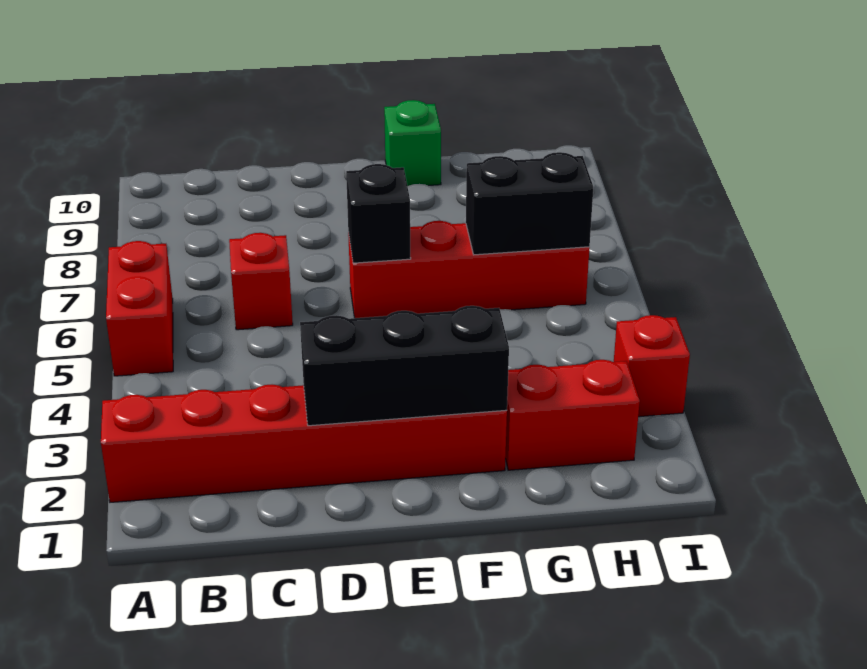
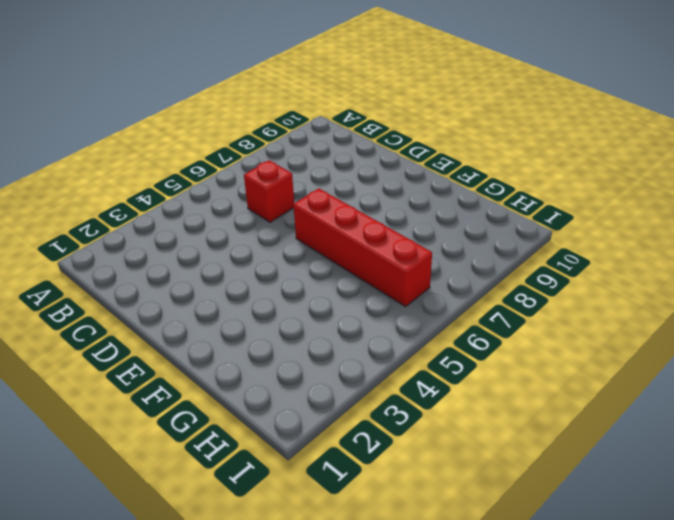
none -> red 1x6 brick [101,385,507,502]
none -> red 1x2 brick [106,241,173,376]

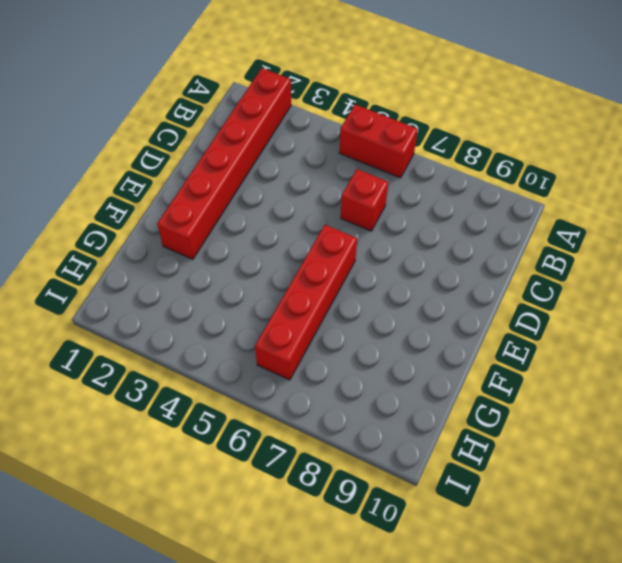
none -> green 1x1 brick [384,100,441,186]
none -> red 1x2 brick [505,360,640,470]

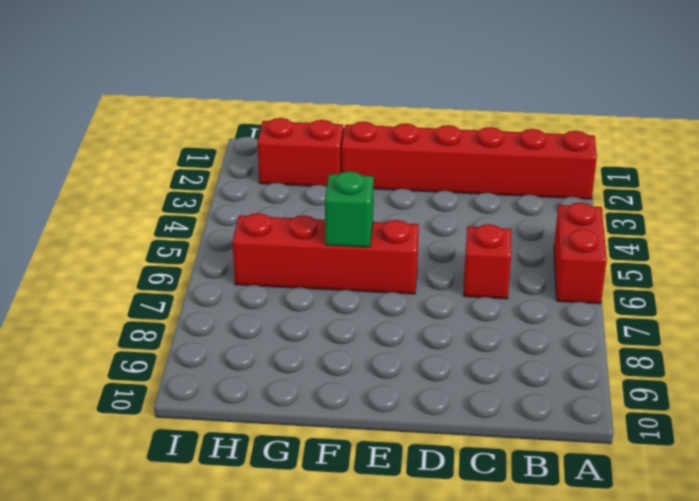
green 1x1 brick [325,171,374,247] -> green 1x1 brick moved to [384,100,441,186]
none -> red 1x1 brick [614,315,690,417]
none -> black 1x3 brick [300,306,509,426]

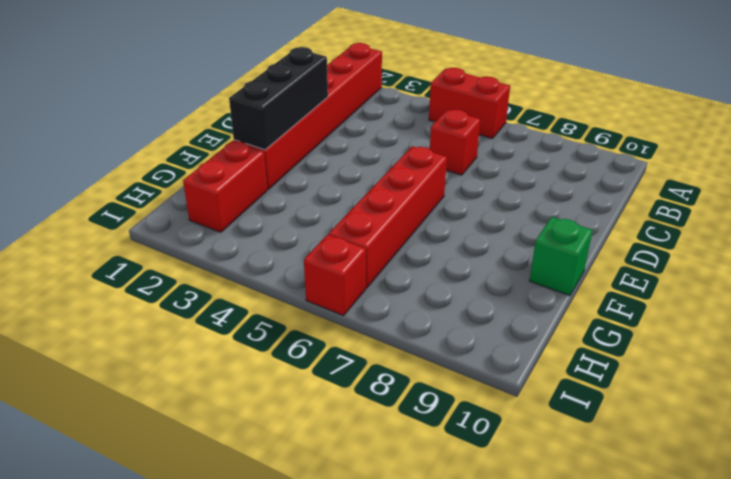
red 1x1 brick [304,235,366,316] -> red 1x1 brick moved to [614,315,690,417]
none -> black 1x1 brick [346,164,411,263]
none -> black 1x2 brick [466,152,593,255]

